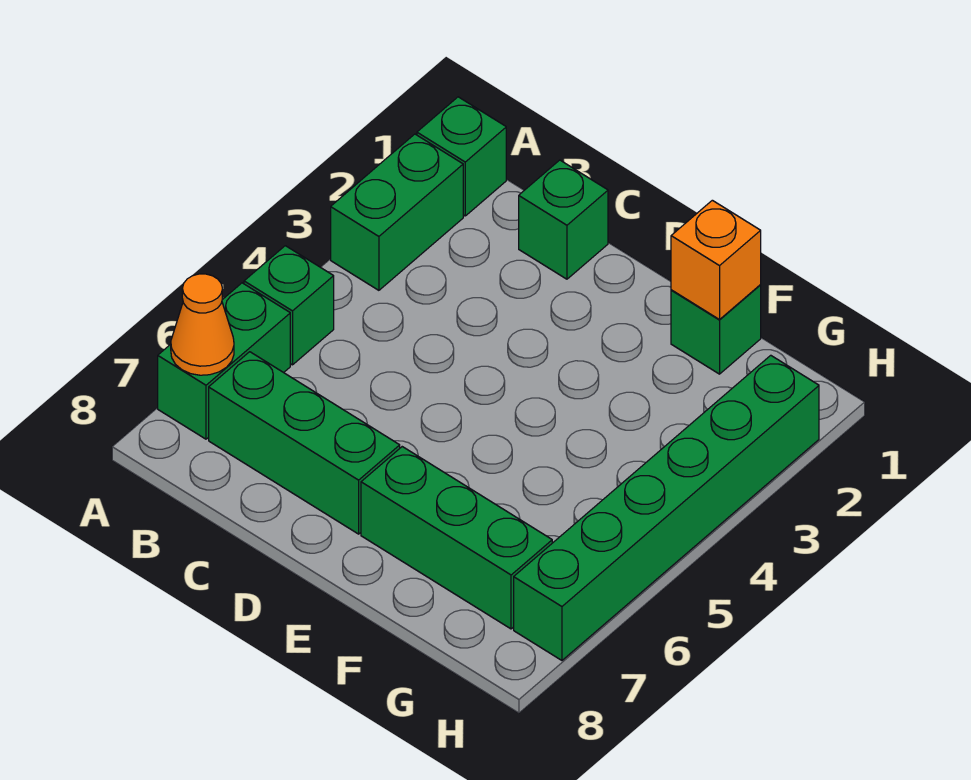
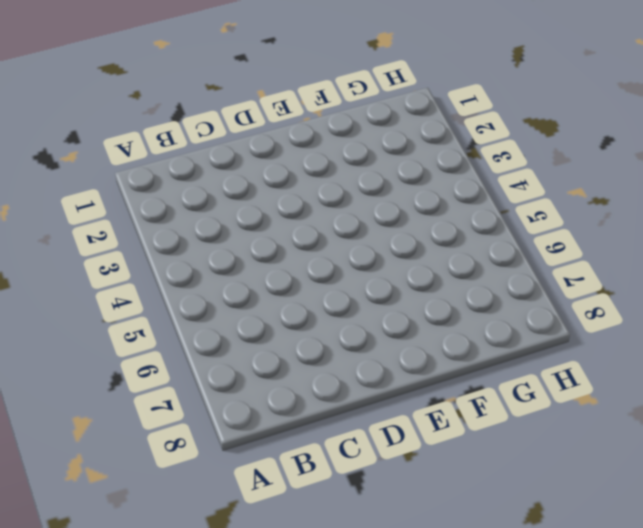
none -> green 1x1 brick [417,97,506,216]
none -> green 1x2 brick [331,134,463,290]

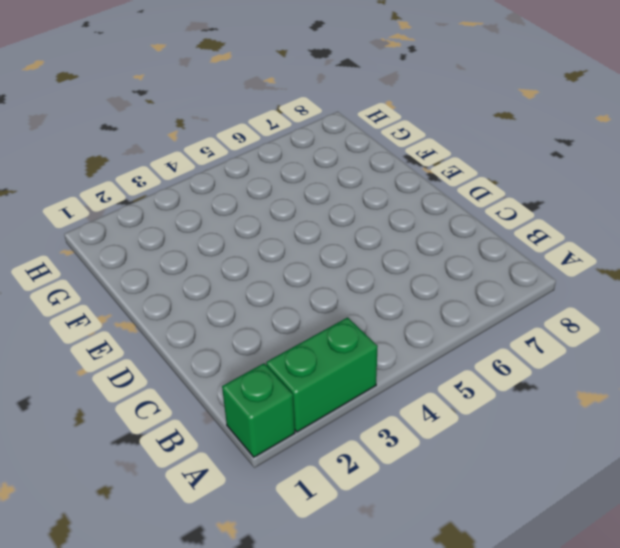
none -> green 1x1 brick [244,246,334,365]
none -> green 1x2 brick [158,283,290,439]

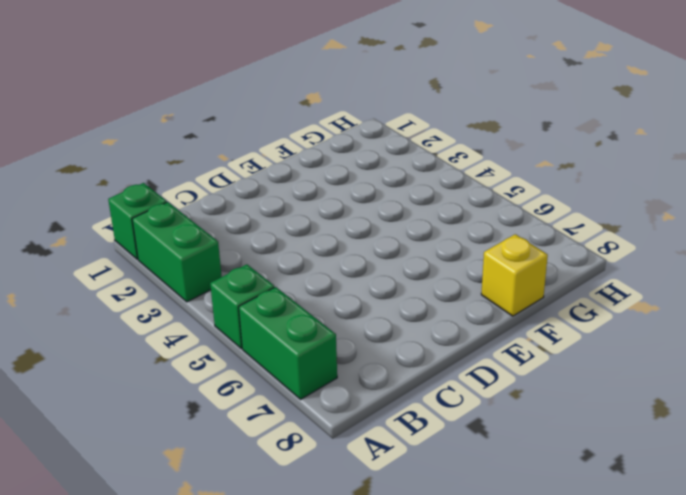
yellow 1x1 brick [481,234,548,316] -> none
none -> green 1x3 brick [209,352,400,534]
none -> green 1x1 brick [519,160,608,279]

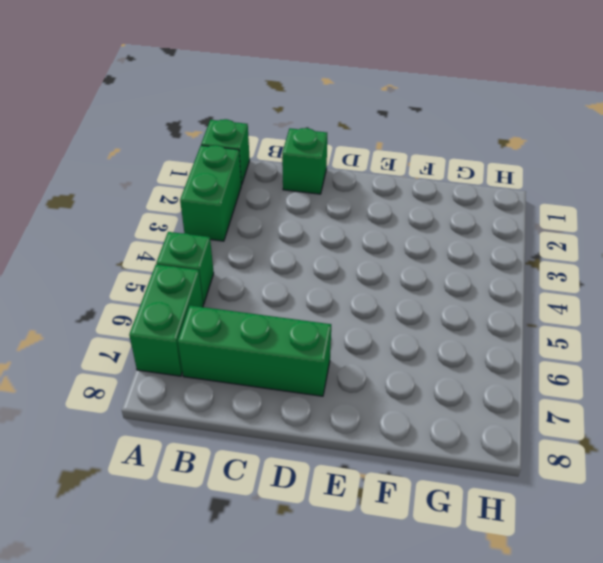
none -> green 1x3 brick [361,447,552,629]
none -> green 1x1 brick [671,285,761,374]

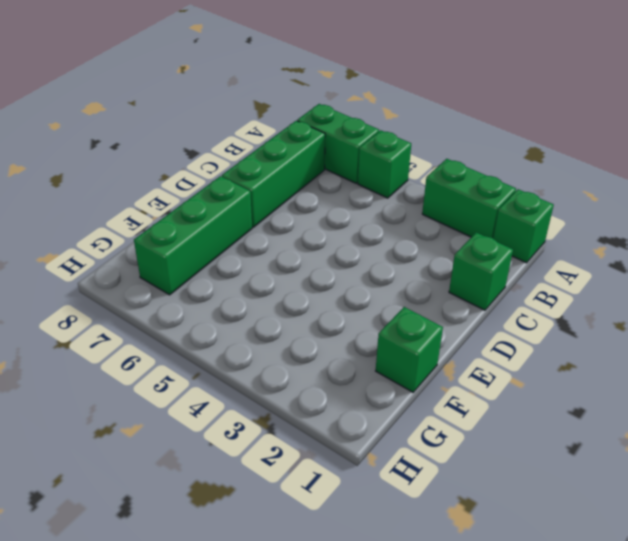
none -> green 1x6 brick [514,355,819,660]
none -> orange 1x1 cone [171,274,234,375]

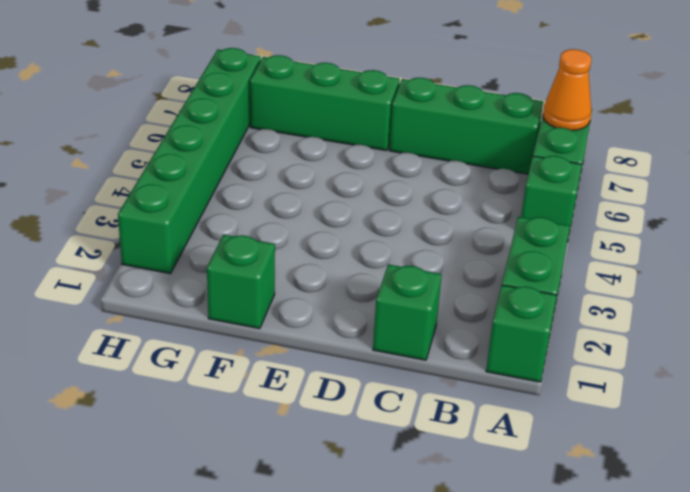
none -> orange 1x1 brick [671,200,761,320]

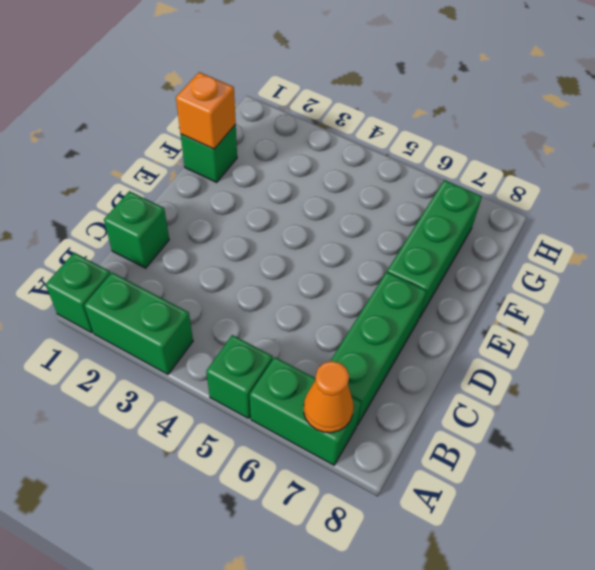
none -> green 1x6 brick [514,355,819,660]

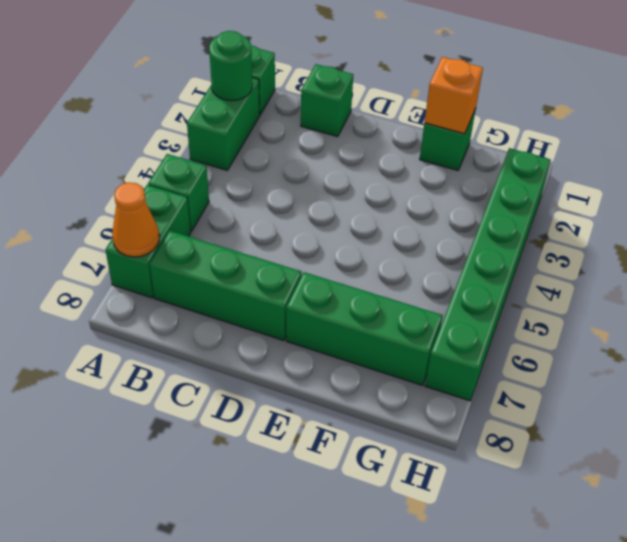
green 1x1 round brick [209,31,252,101] -> none

